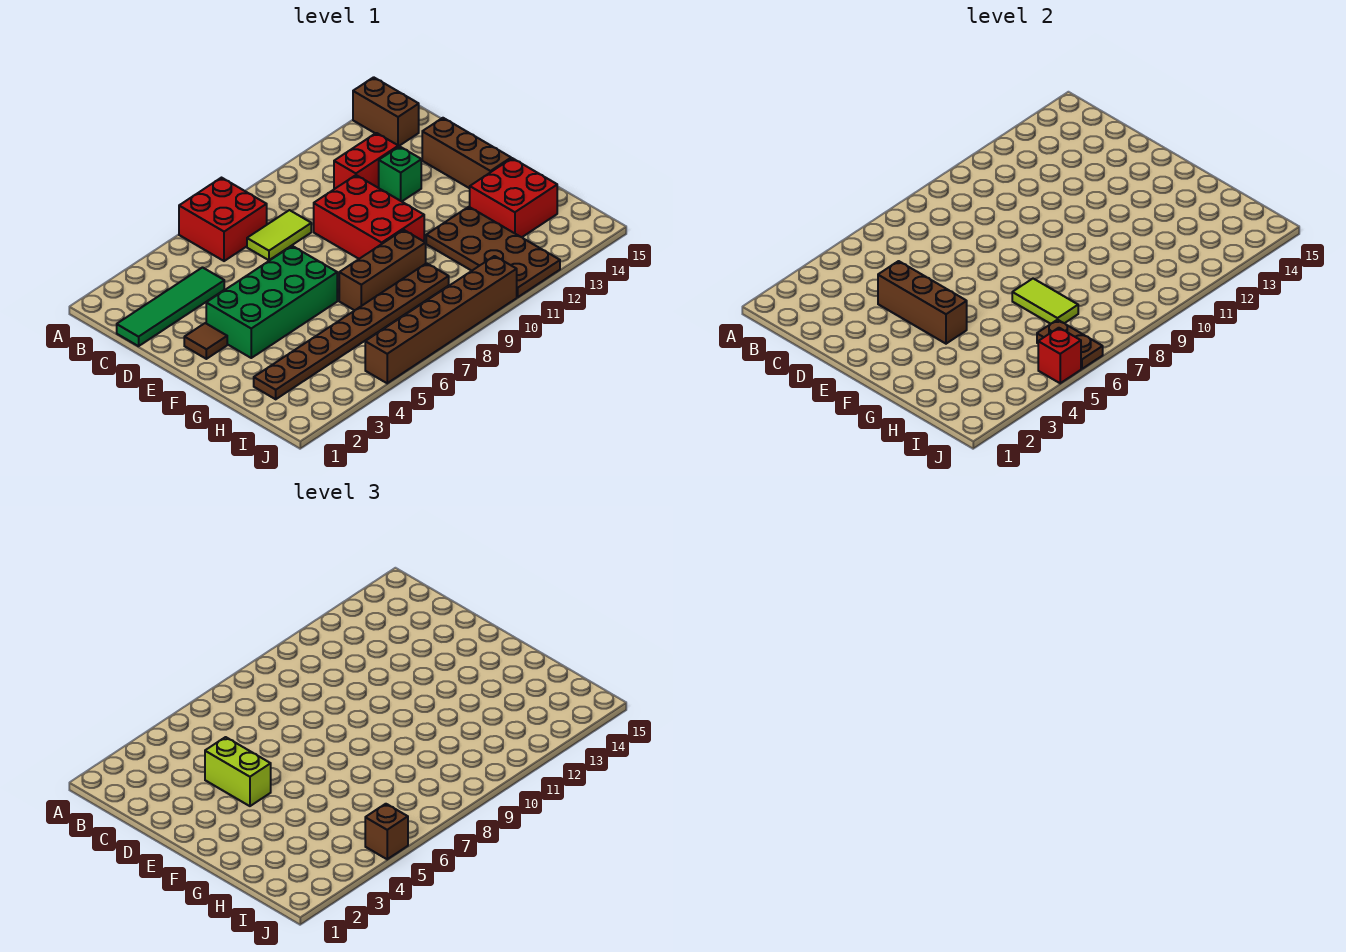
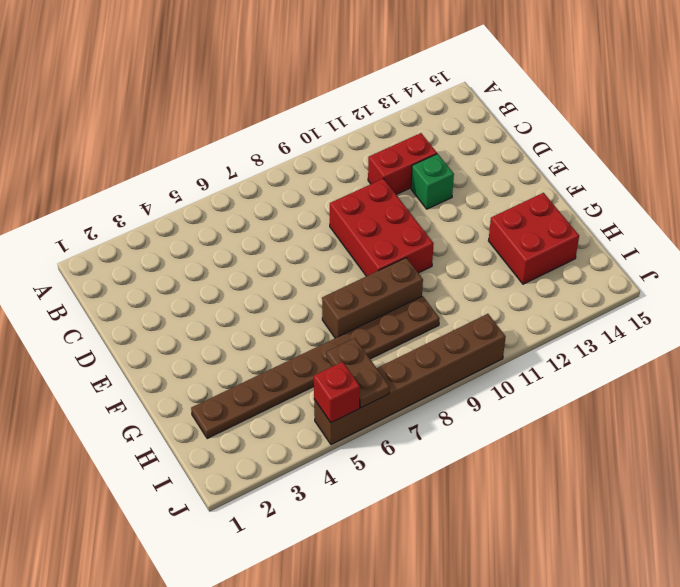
none -> red 2x2 brick [179,178,267,261]
none -> brown 1x2 brick [353,77,419,146]
none -> green 1x4 tile [117,268,224,346]

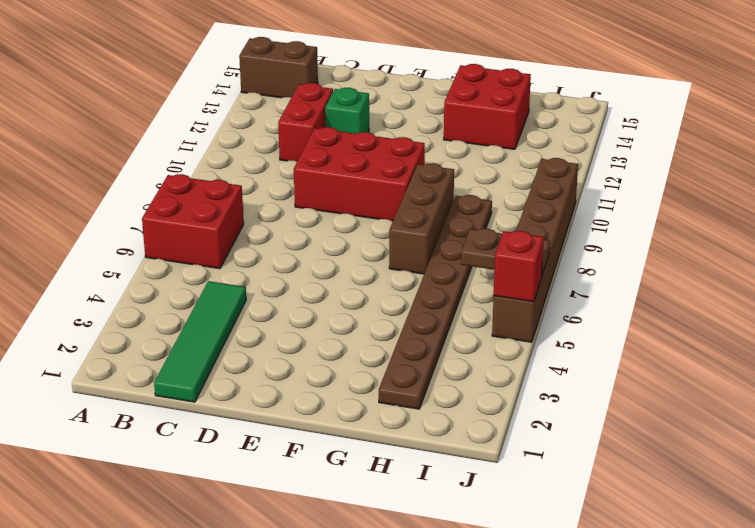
none -> lime 1x2 tile [247,210,311,260]
none -> brown 1x3 brick [422,118,511,188]
none -> brown 1x1 tile [184,323,227,359]

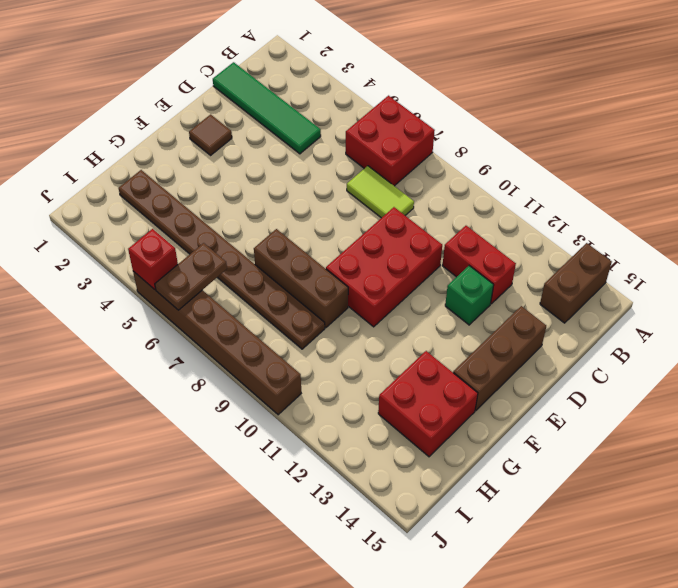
none -> green 2x4 brick [206,246,337,358]
none -> brown 2x4 plate [426,207,560,297]
none -> brown 1x3 brick [878,261,967,344]

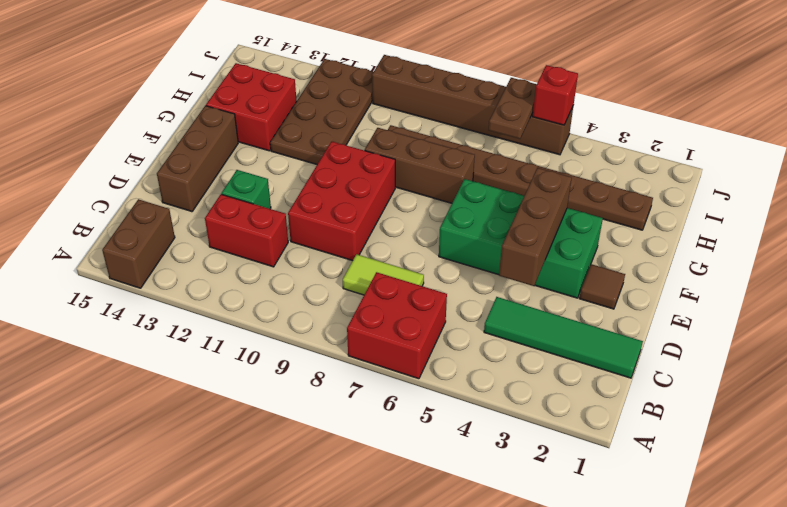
none -> lime 1x2 tile [1012,279,1078,324]
none -> lime 1x2 brick [205,737,271,806]
none -> brown 1x1 brick [365,804,408,859]

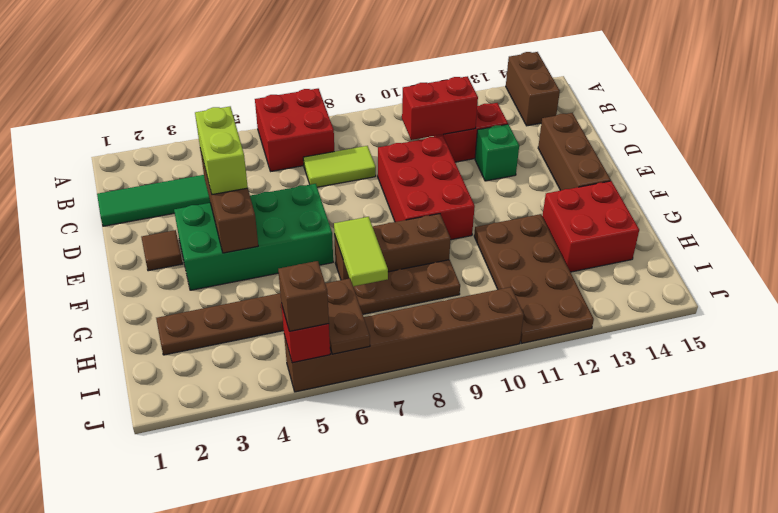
red 1x2 brick [402,76,478,140] -> none

